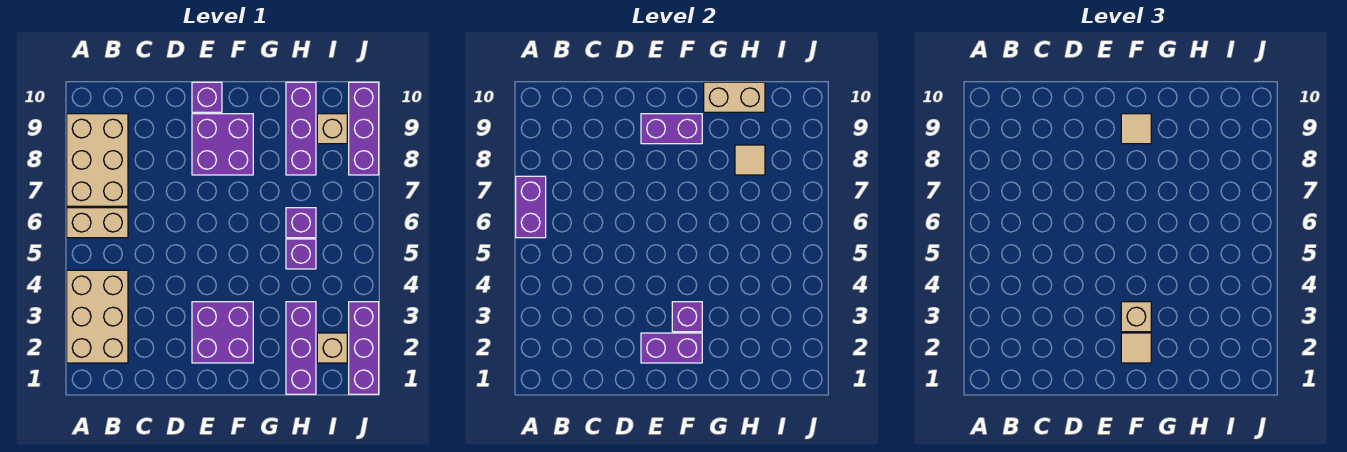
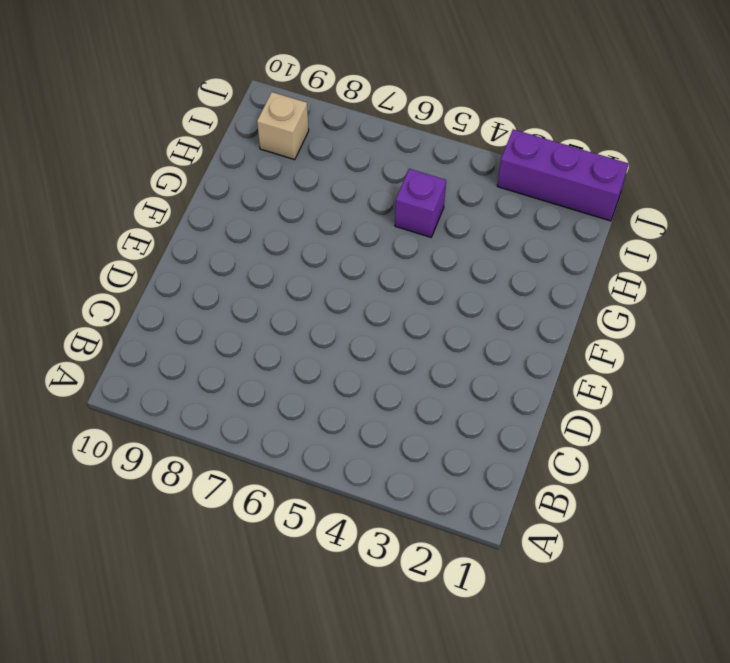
none -> tan 2x3 brick [67,270,128,363]
none -> tan 1x2 brick [67,208,128,238]
none -> tan 2x3 brick [67,114,128,206]

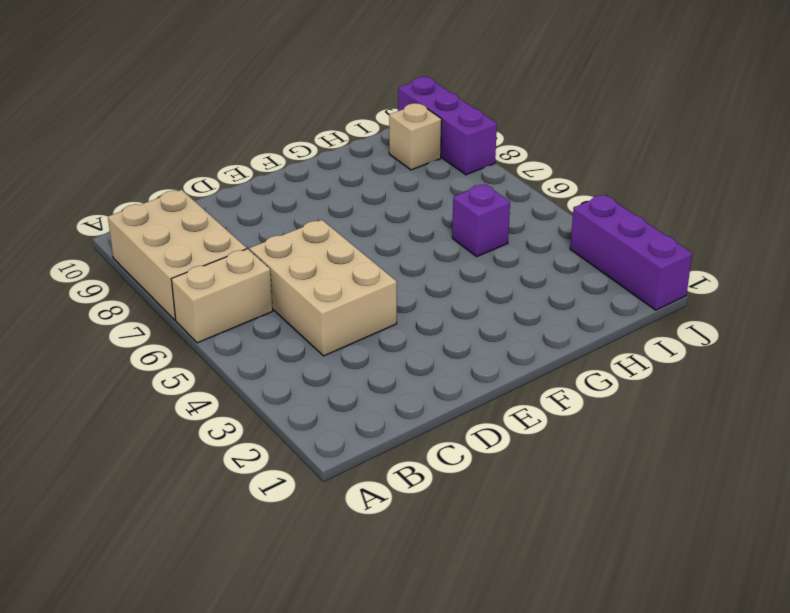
tan 2x3 brick [250,220,397,356] -> tan 2x3 brick moved to [67,270,128,363]
none -> purple 2x2 brick [192,302,253,363]
none -> purple 2x2 brick [192,114,253,175]
none -> purple 1x1 brick [192,82,222,112]

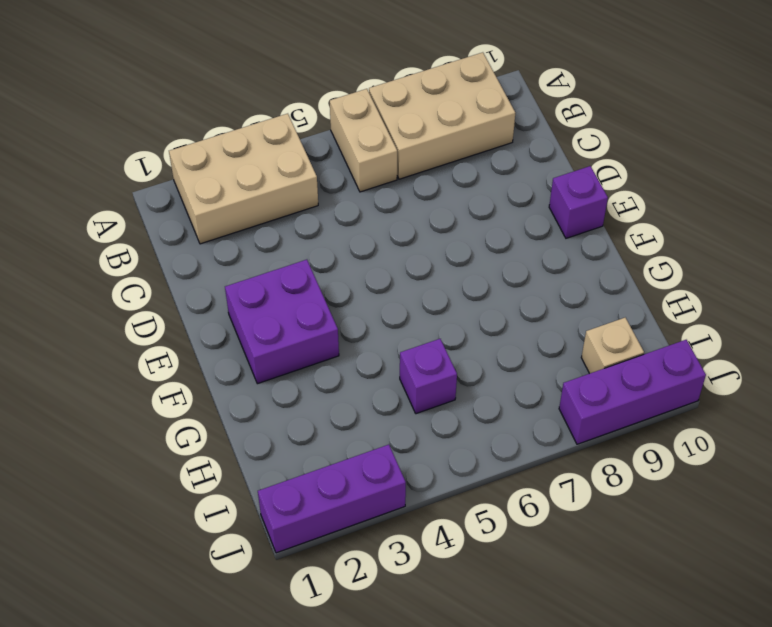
none -> purple 2x2 brick [192,114,253,175]
none -> purple 1x3 brick [286,302,316,394]
none -> purple 1x1 brick [286,208,316,238]

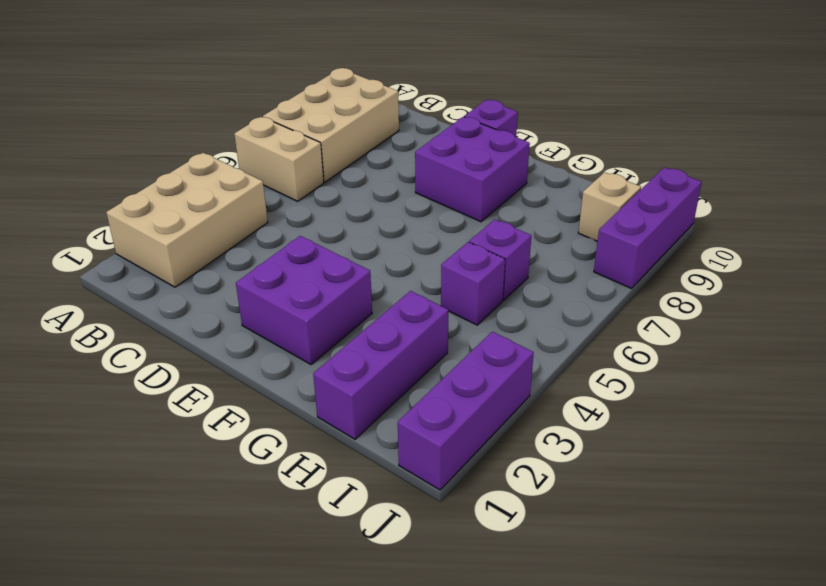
none -> purple 1x3 brick [286,82,316,175]
none -> tan 1x1 brick [317,333,347,363]
none -> purple 1x2 brick [516,176,546,238]

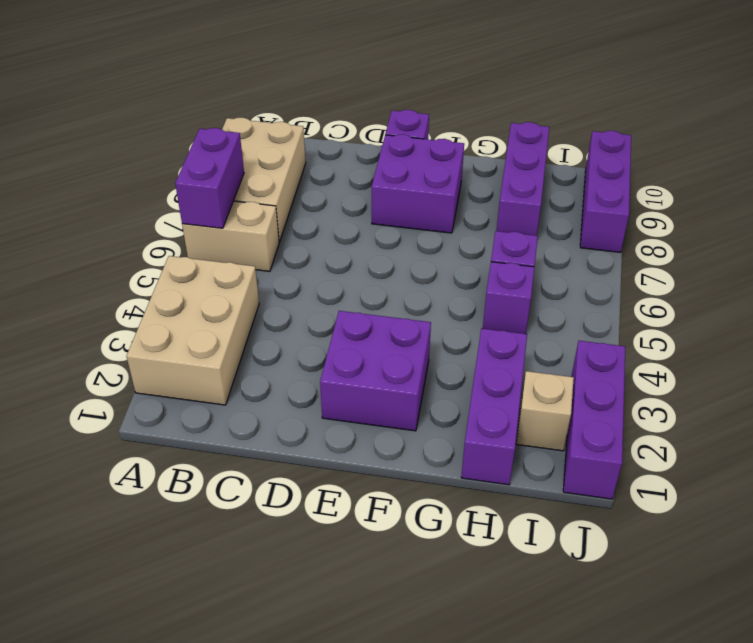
none -> tan 1x1 brick [317,114,347,144]
none -> purple 1x2 brick [641,333,702,363]
none -> purple 1x2 brick [641,114,702,144]

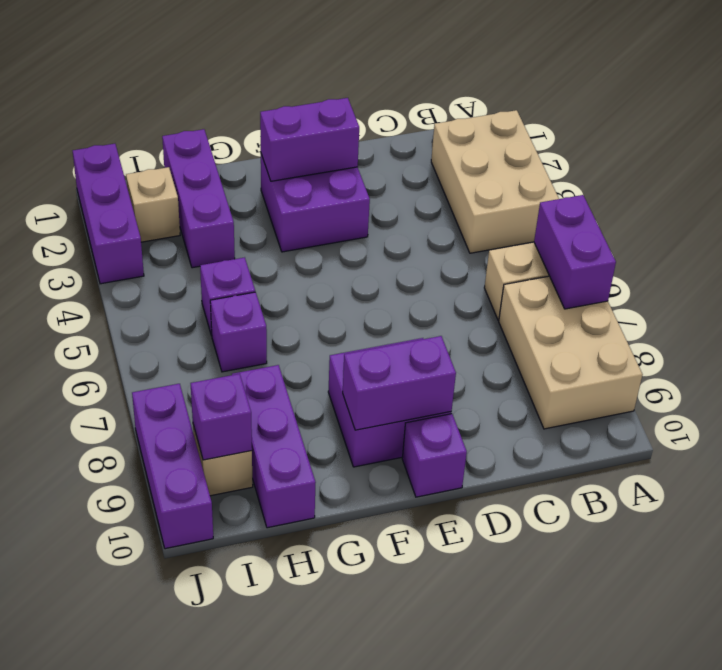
purple 1x1 brick [191,374,252,460] -> purple 1x1 brick moved to [672,302,702,332]
none -> tan 1x2 brick [704,82,765,112]
none -> tan 1x1 tile [735,145,765,175]
none -> tan 1x1 tile [1121,333,1151,363]

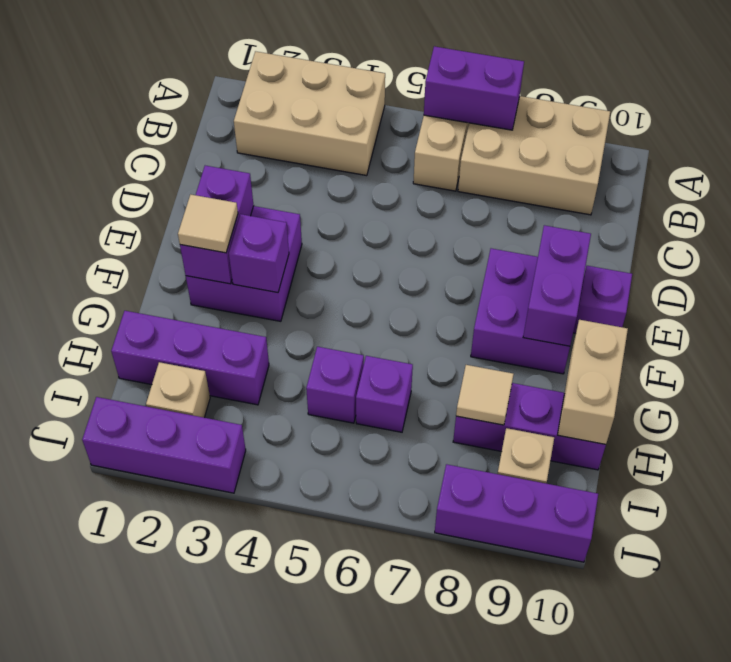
none -> tan 1x1 brick [1121,302,1151,332]
none -> tan 1x1 tile [1121,114,1151,144]

